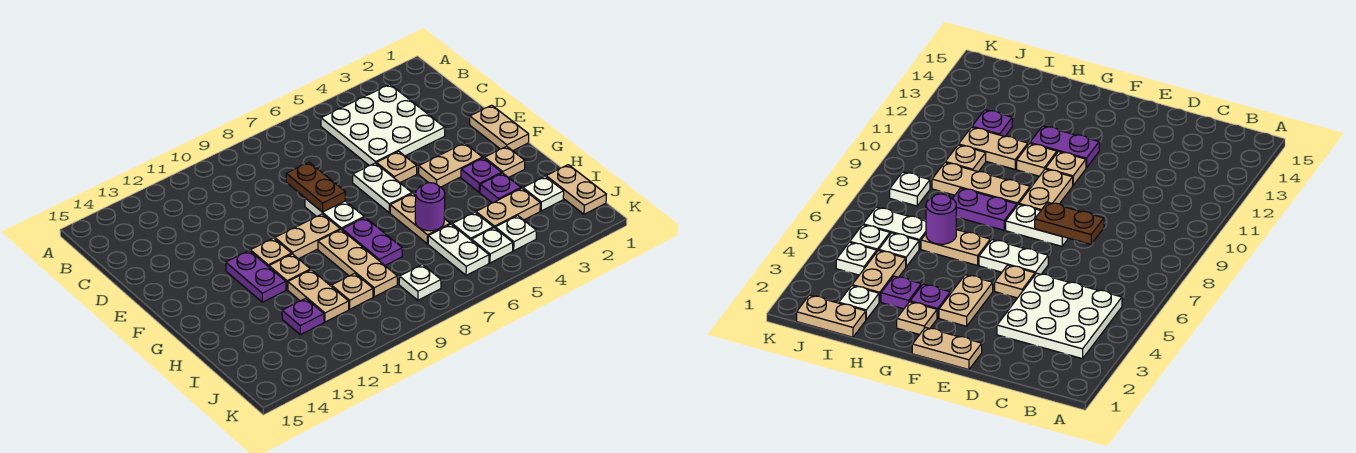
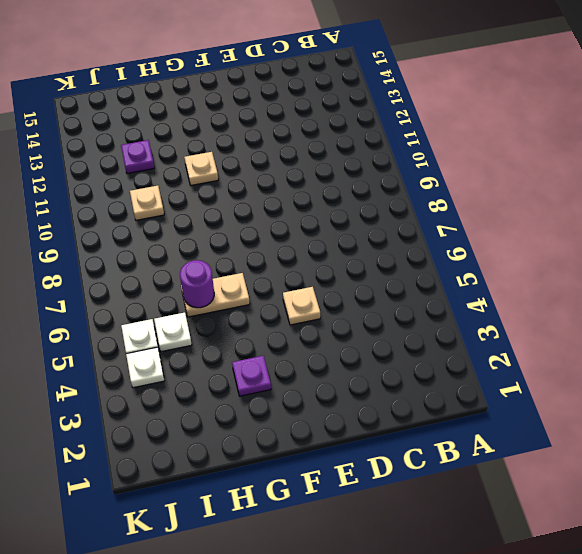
none -> white 3x3 plate [321,84,445,166]
none -> tan 1x2 plate [470,105,529,151]
none -> white 1x2 plate [353,163,412,213]

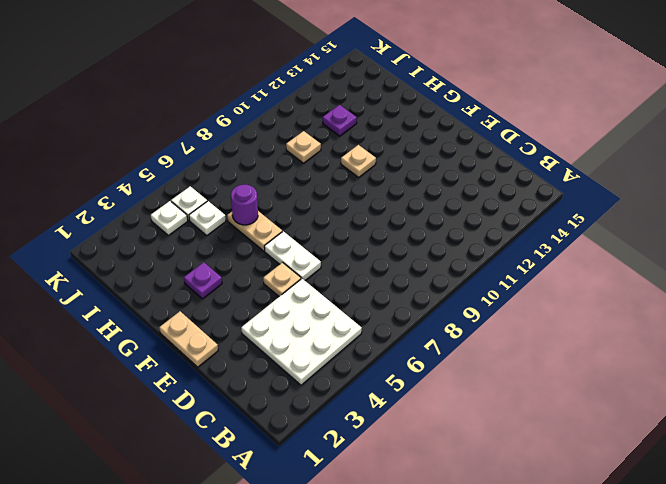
none -> white 1x2 plate [305,198,364,230]
none -> tan 1x2 plate [419,143,483,187]
none -> tan 1x2 plate [275,214,340,259]

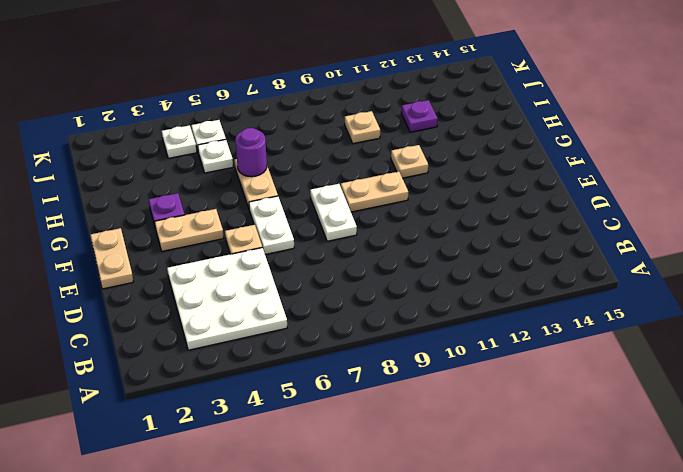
none -> tan 1x1 plate [250,238,292,267]
none -> purple 1x2 plate [226,251,286,302]
none -> tan 1x1 plate [484,146,525,178]

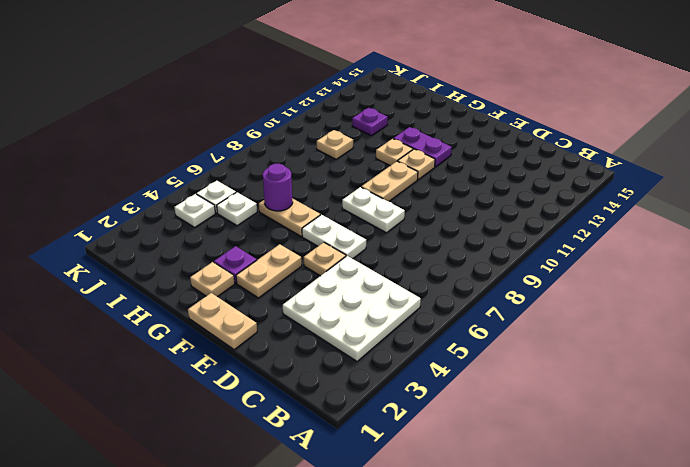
none -> purple 1x2 plate [342,217,402,265]
none -> tan 1x3 plate [318,230,397,297]
none -> purple 1x1 plate [480,173,521,203]

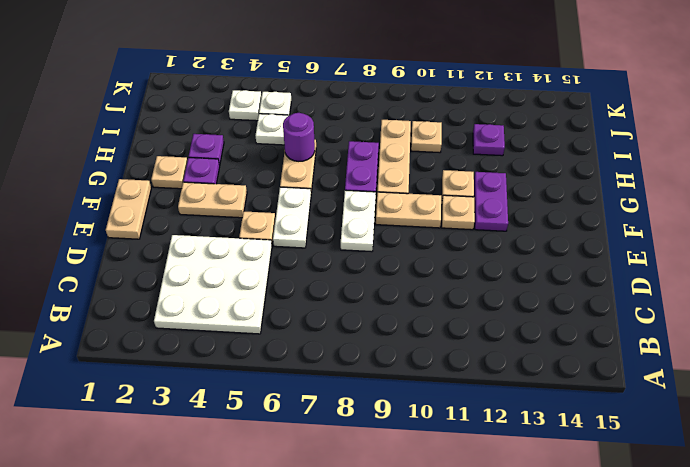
none -> tan 1x2 plate [288,270,349,322]
none -> tan 1x2 plate [546,165,606,214]
none -> white 1x1 plate [523,177,564,211]

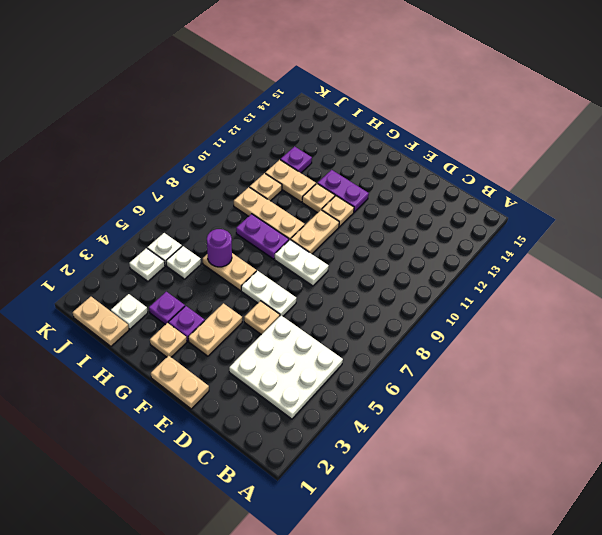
none -> tan 1x2 plate [476,188,540,228]
none -> white 1x2 plate [428,224,489,275]
none -> white 1x1 plate [399,264,441,300]

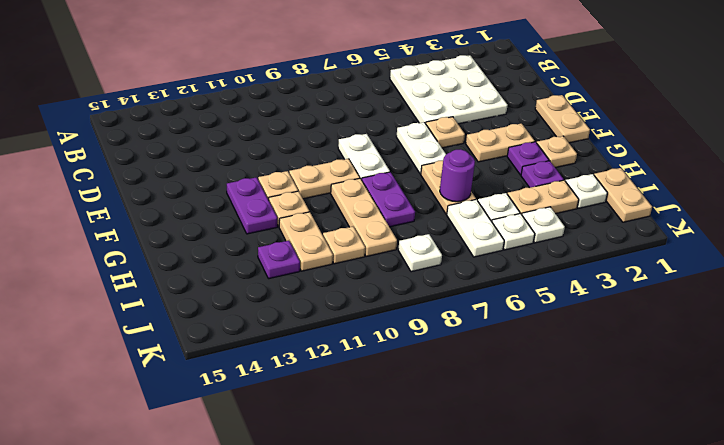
none -> brown 1x2 plate [286,162,346,212]

